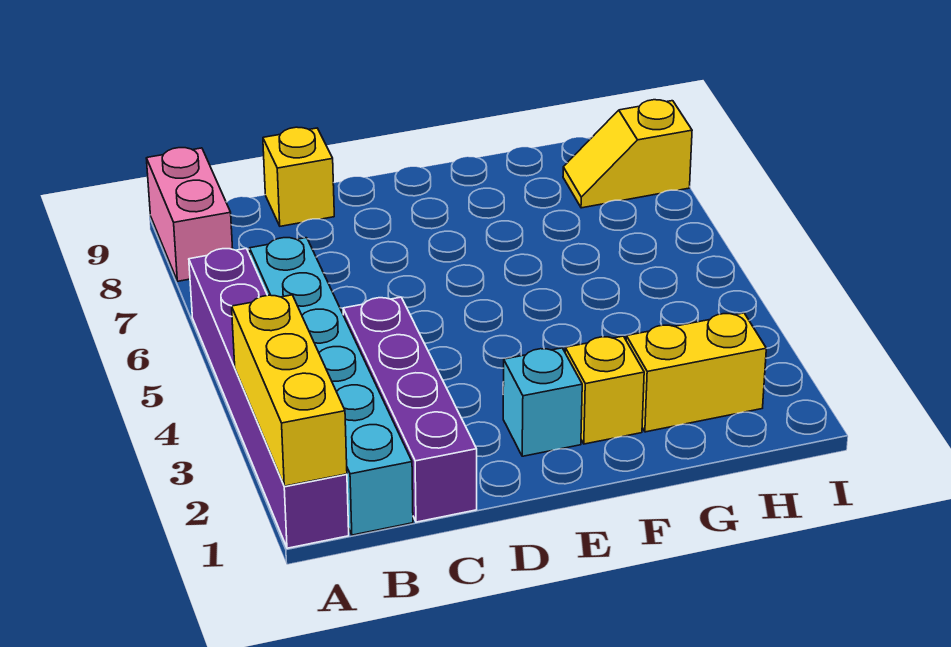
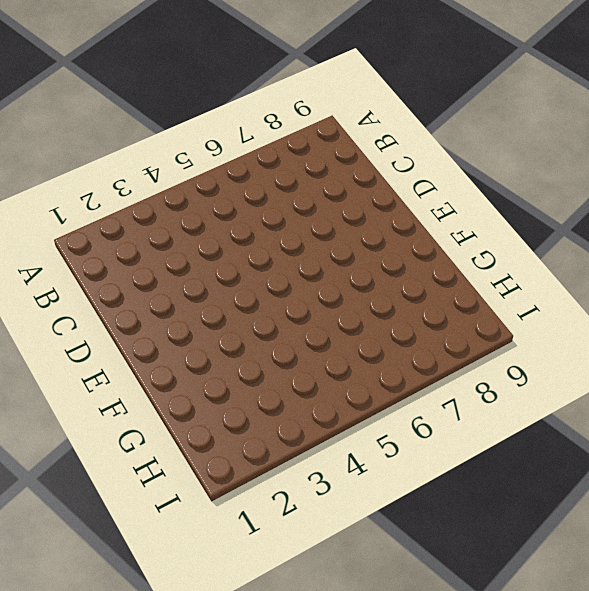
none -> purple 1x6 brick [189,248,349,548]
none -> pink 1x2 brick [146,148,233,281]

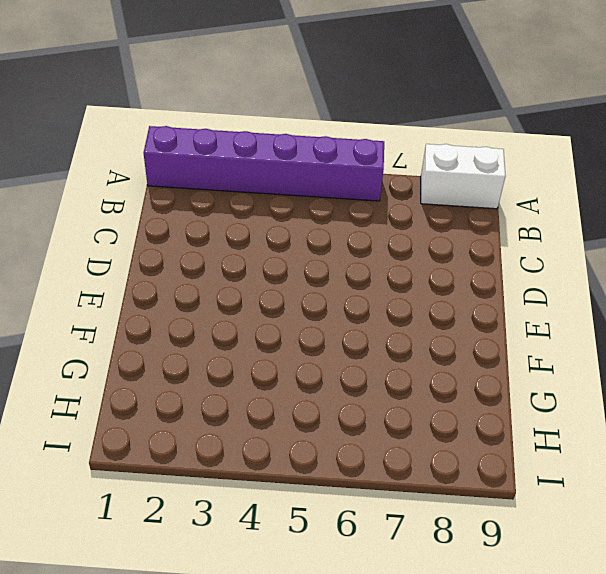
white 1x2 brick [421,144,505,209] -> pink 1x2 brick [146,148,233,281]
none -> cyan 1x6 brick [250,238,413,535]
none -> purple 1x4 brick [343,297,477,522]

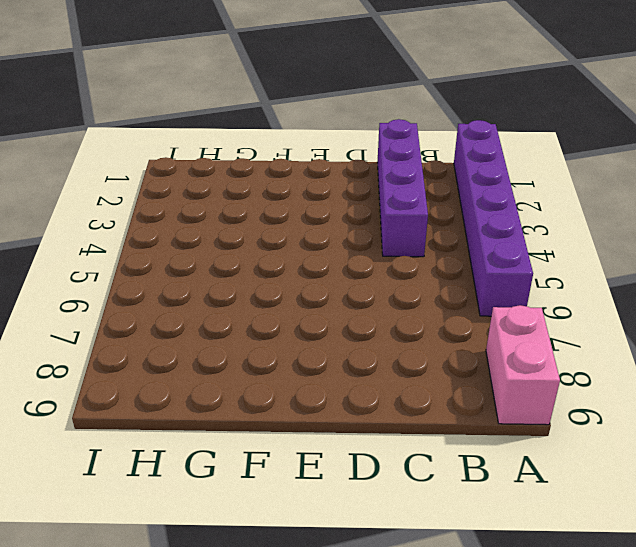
none -> cyan 1x6 brick [250,238,413,535]
none -> yellow 1x1 brick [263,127,334,226]

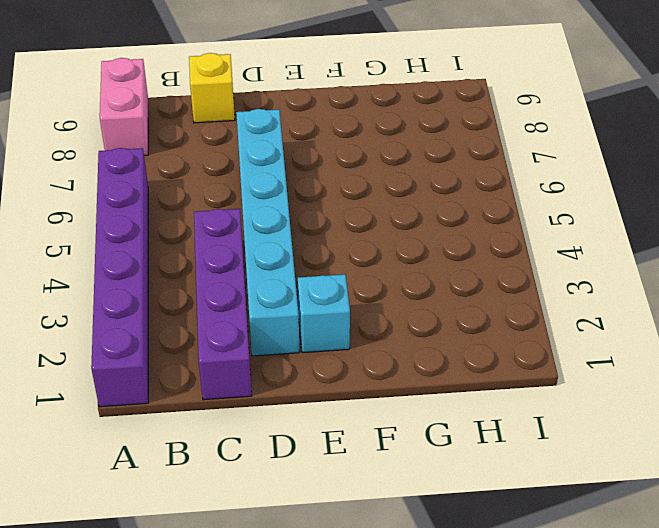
cyan 1x6 brick [236,109,299,356] -> cyan 1x6 brick moved to [250,238,413,535]
none -> yellow 1x1 brick [565,336,644,444]
none -> yellow 1x2 brick [626,313,766,432]

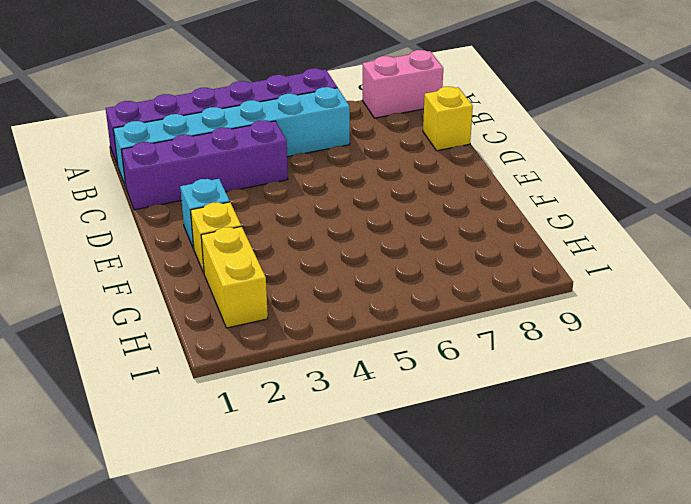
none -> yellow 1x2 slope [563,100,692,208]
none -> yellow 1x3 brick [232,295,347,486]

